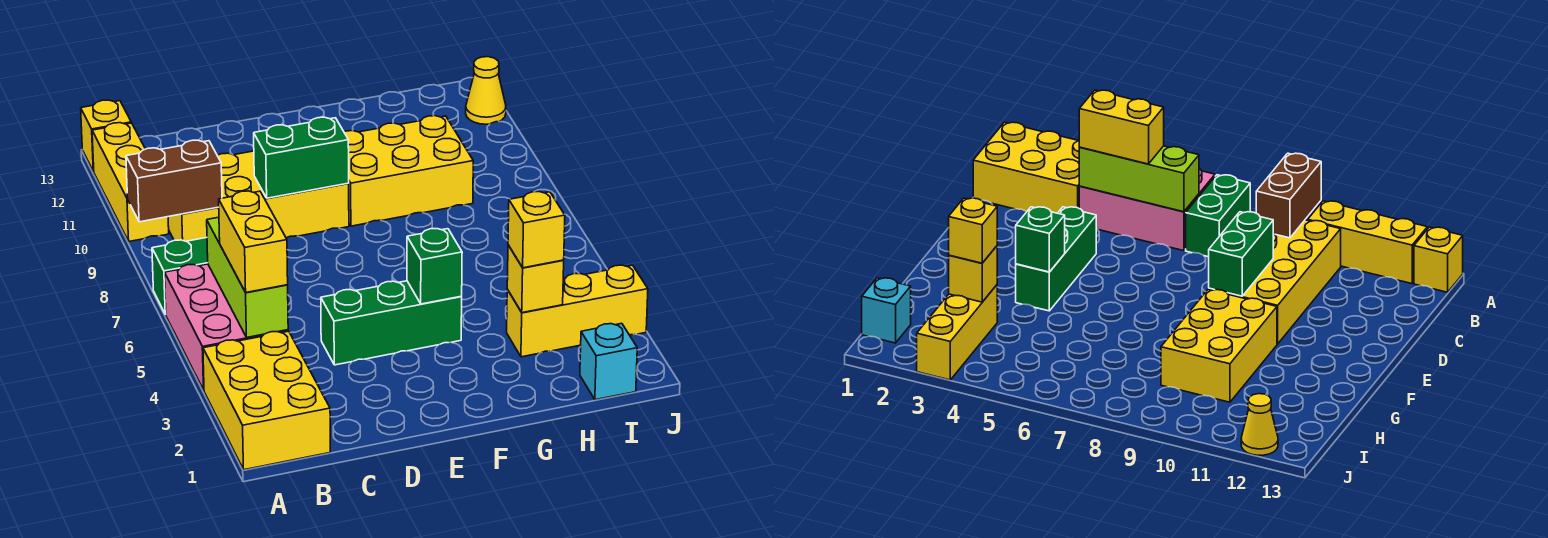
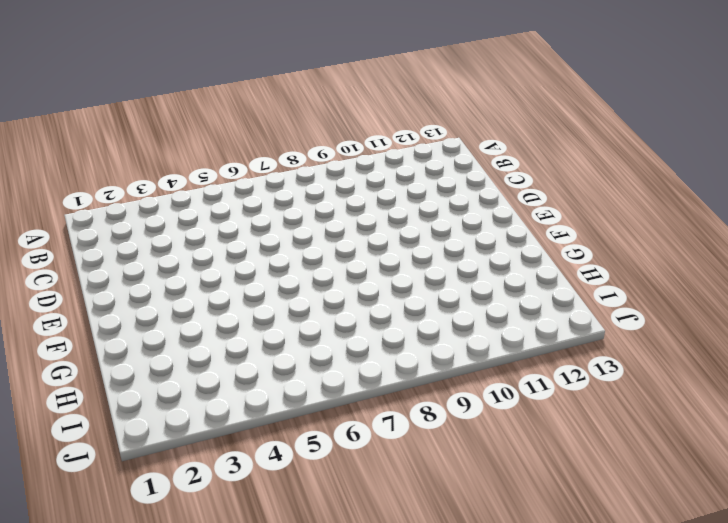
none -> yellow 2x3 brick [203,331,330,470]
none -> pink 2x3 brick [165,264,288,390]
none -> green 1x2 brick [152,238,208,314]

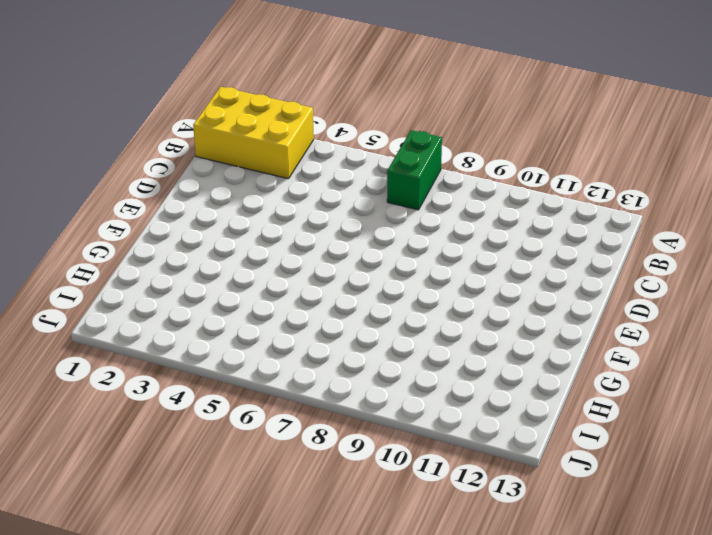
none -> pink 2x3 brick [165,264,288,390]
none -> yellow 1x3 brick [92,123,169,241]
none -> yellow 1x1 brick [81,100,131,172]

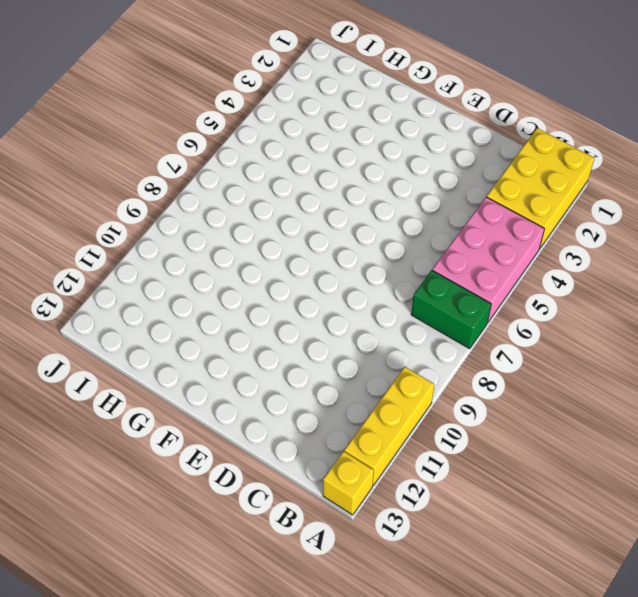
none -> yellow 2x4 brick [168,151,349,241]
none -> green 1x3 brick [321,281,462,365]
none -> yellow 2x3 brick [344,115,473,226]

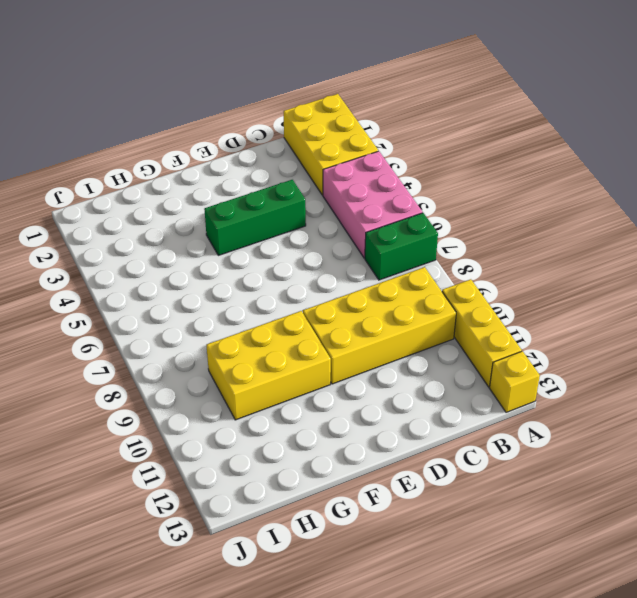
none -> yellow 1x3 brick [507,265,648,357]
none -> cyan 1x1 brick [580,323,637,400]
none -> yellow 1x1 cone [466,57,506,124]

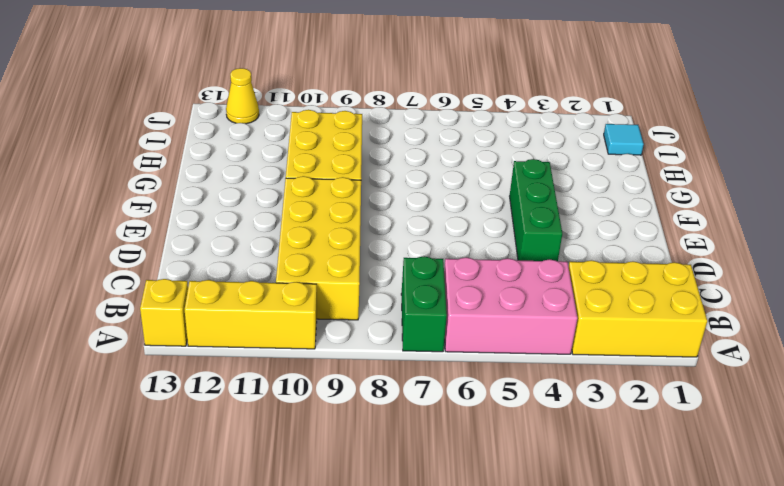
cyan 1x1 tile [604,124,644,155] -> cyan 1x1 brick [580,323,637,400]
none -> yellow 1x3 brick [507,265,648,357]
none -> brown 1x2 brick [126,140,222,222]
none -> lime 1x3 brick [207,217,288,337]

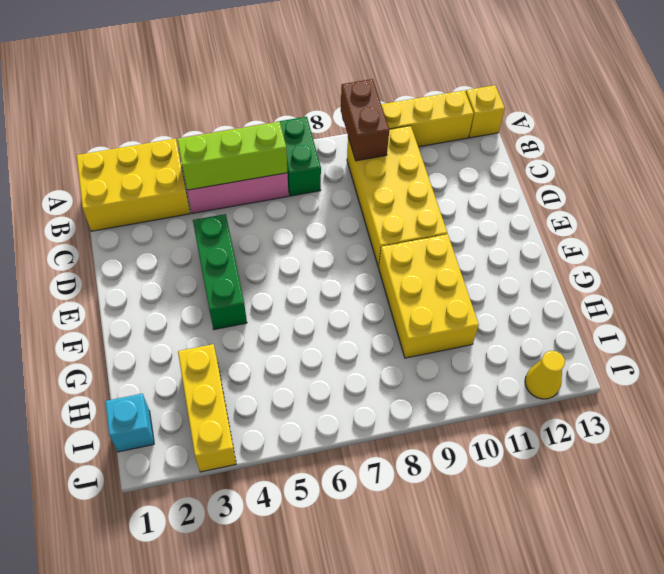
none -> green 1x2 brick [254,117,349,198]
none -> green 1x1 brick [407,229,462,304]
none -> yellow 1x1 brick [507,245,564,313]

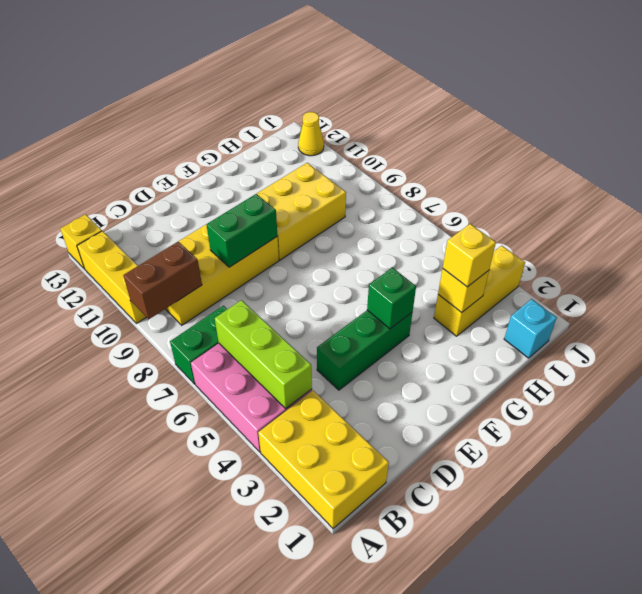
none -> yellow 1x2 brick [218,191,288,292]

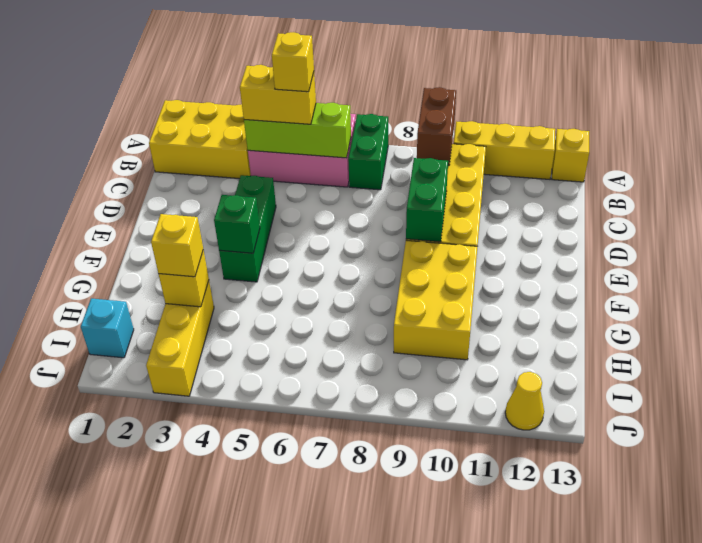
yellow 1x1 brick [272,32,314,92] -> none

